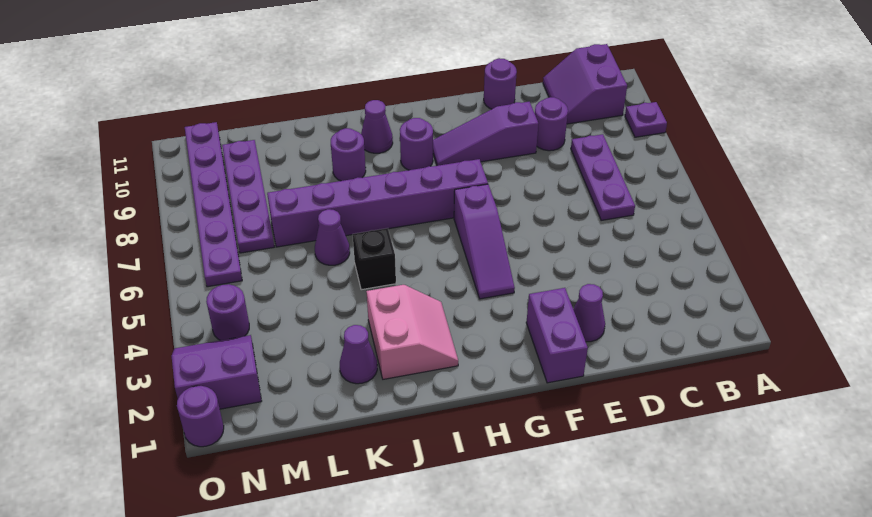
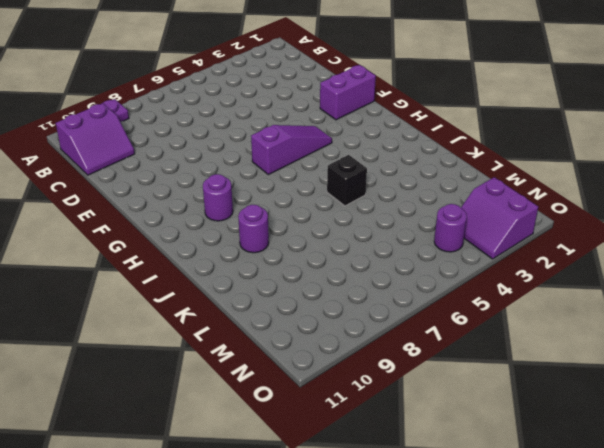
none -> purple 1x3 plate [571,134,635,221]
none -> purple 1x1 round brick [535,97,568,151]
none -> purple 1x1 cone [573,284,605,342]

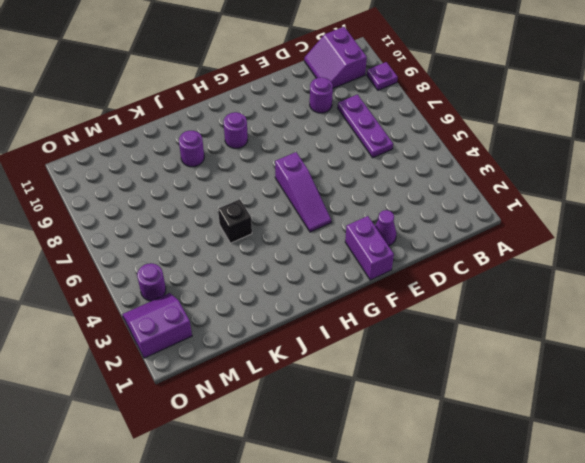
none -> purple 1x3 slope [433,102,538,166]
none -> purple 1x1 round brick [484,58,517,109]
none -> purple 1x6 brick [267,159,488,247]

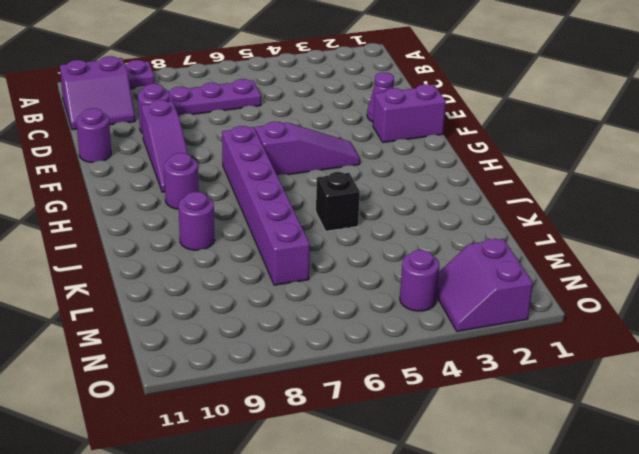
none -> pink 2x2 slope [366,285,458,379]
none -> purple 1x1 cone [361,100,393,153]
none -> purple 1x1 cone [340,325,377,384]

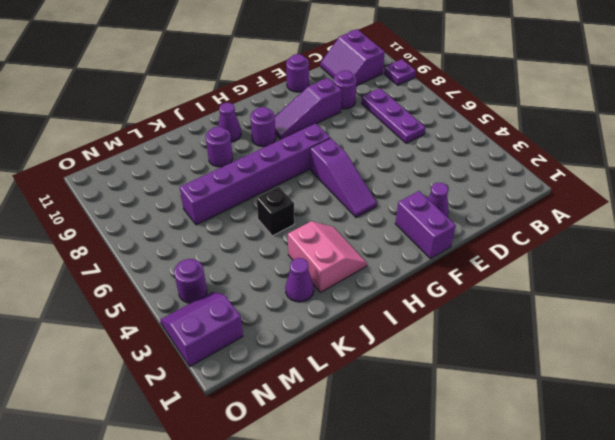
none -> purple 1x1 cone [315,209,350,265]
none -> purple 1x4 plate [222,140,274,253]
none -> purple 1x6 plate [185,122,242,287]

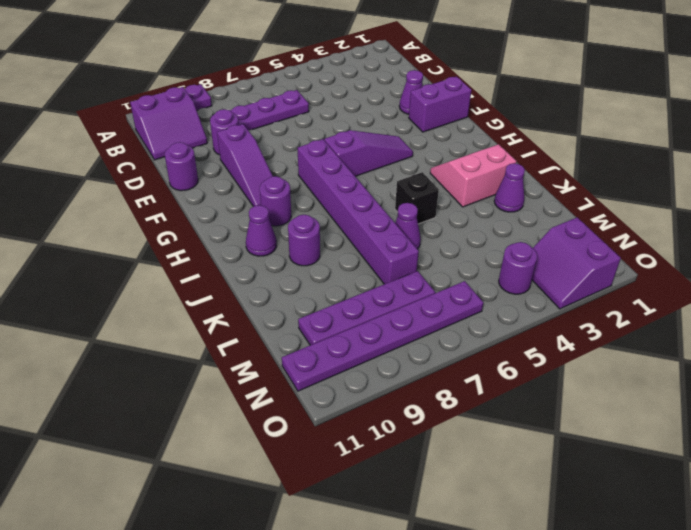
none -> purple 1x1 round brick [177,386,224,447]

